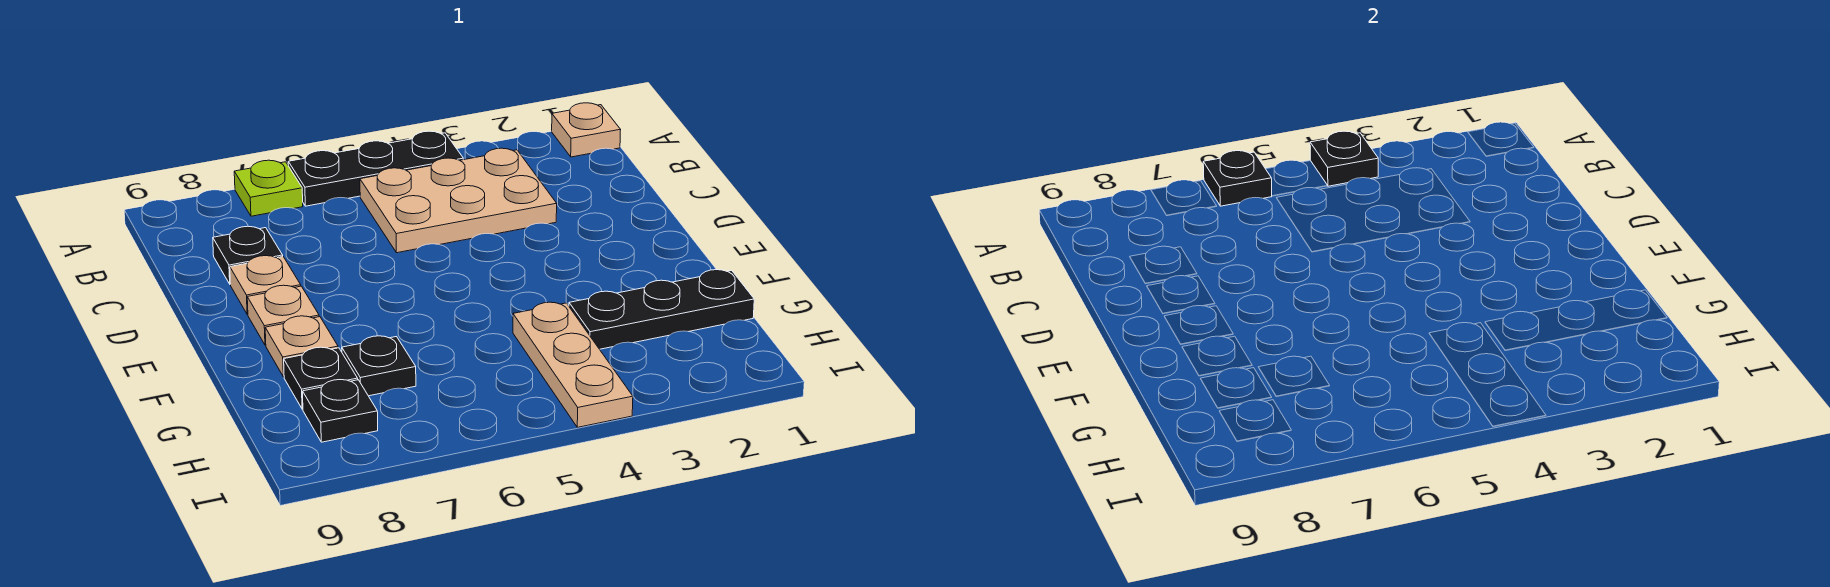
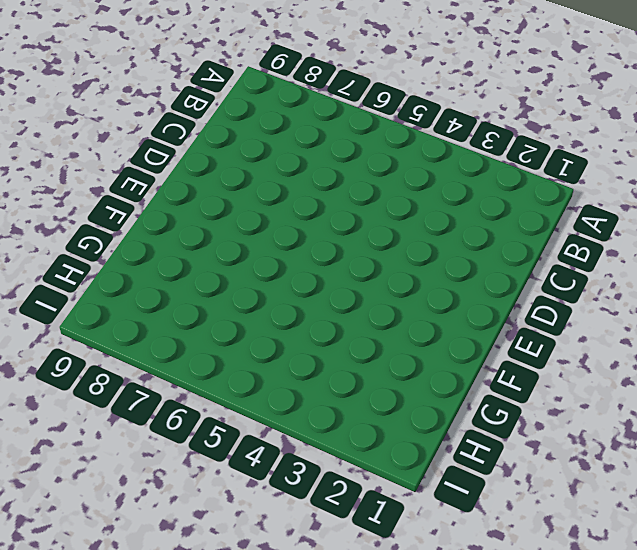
none -> tan 1x1 plate [552,103,621,157]
none -> black 1x3 plate [288,131,463,206]
none -> lime 1x1 plate [234,160,303,216]

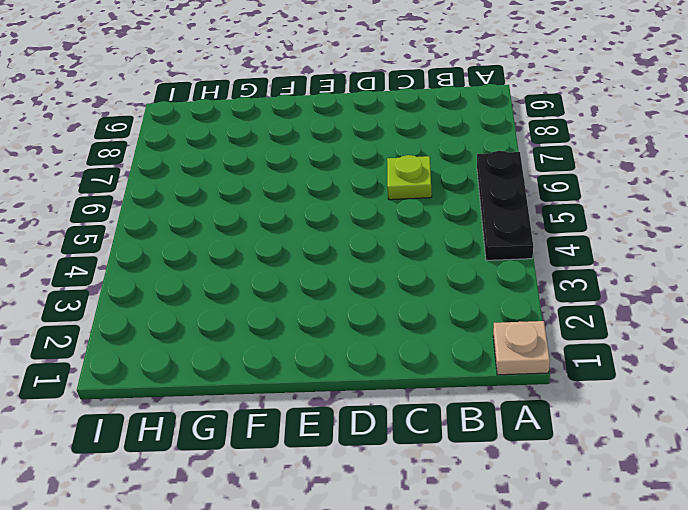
lime 1x1 plate [387,155,432,200] -> lime 1x1 plate moved to [234,160,303,216]
none -> tan 2x3 plate [360,148,557,253]
none -> black 1x1 plate [213,226,283,284]
none -> tan 1x1 plate [230,256,301,314]

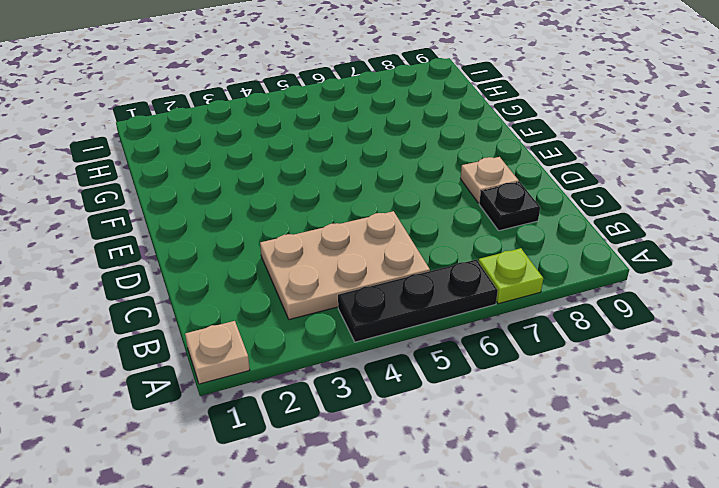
none -> tan 1x1 plate [247,285,319,345]
none -> tan 1x1 plate [265,316,338,377]
none -> black 1x3 plate [569,270,754,349]

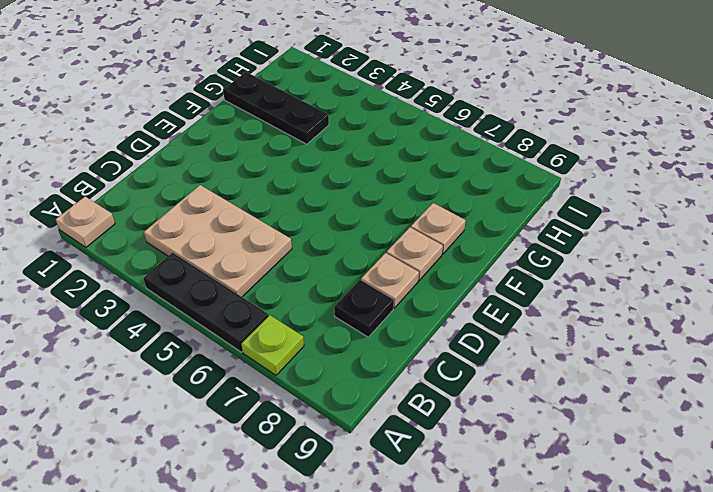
none -> tan 1x3 plate [513,302,633,427]
none -> black 1x1 plate [342,336,416,396]
none -> black 1x1 plate [284,347,358,409]

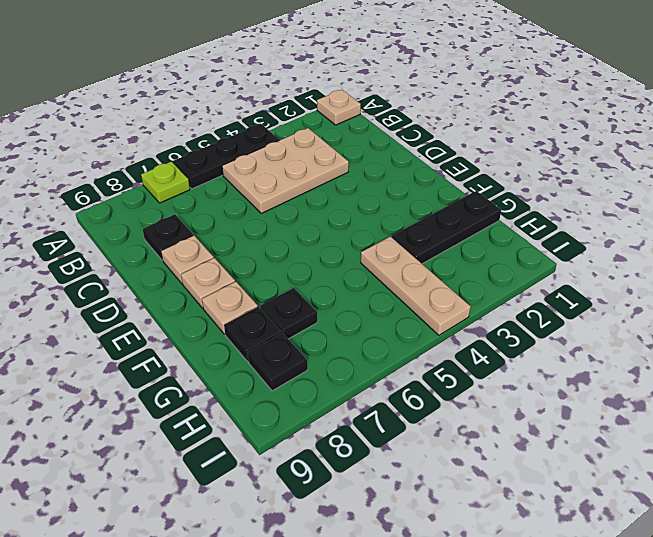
none -> black 1x1 plate [1310,131,1378,186]
none -> black 1x1 plate [1203,151,1272,206]

